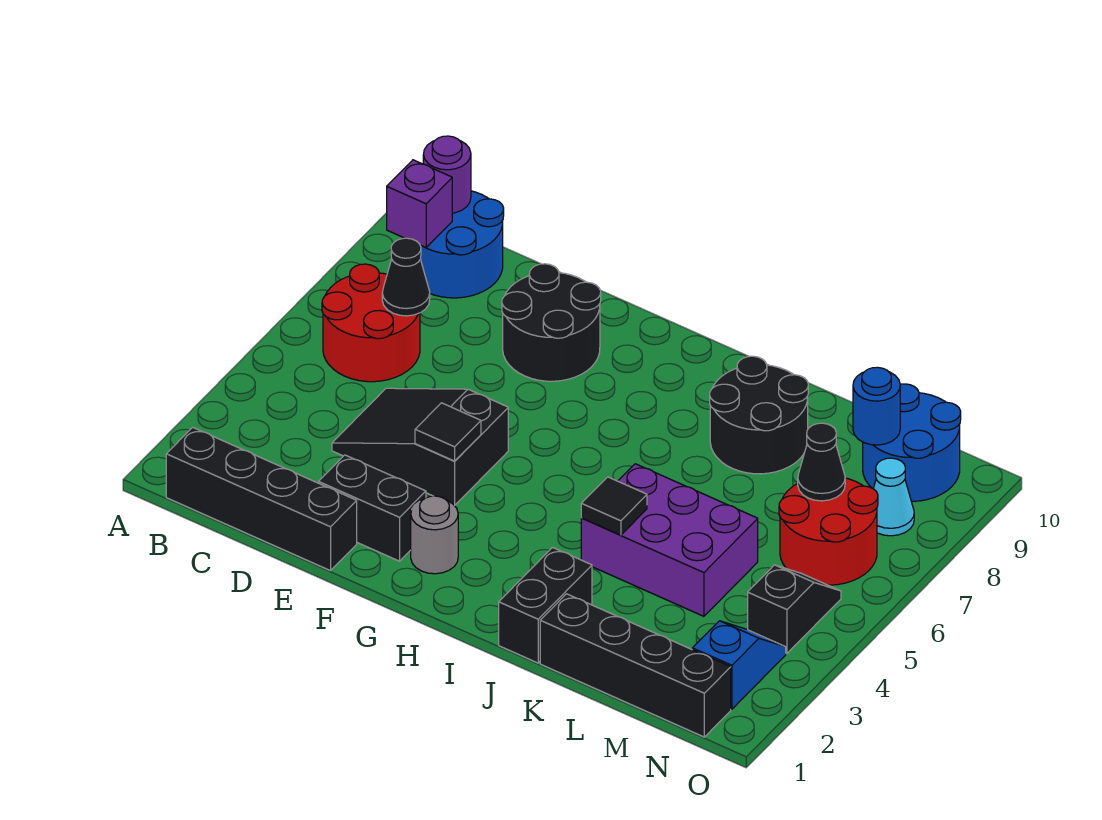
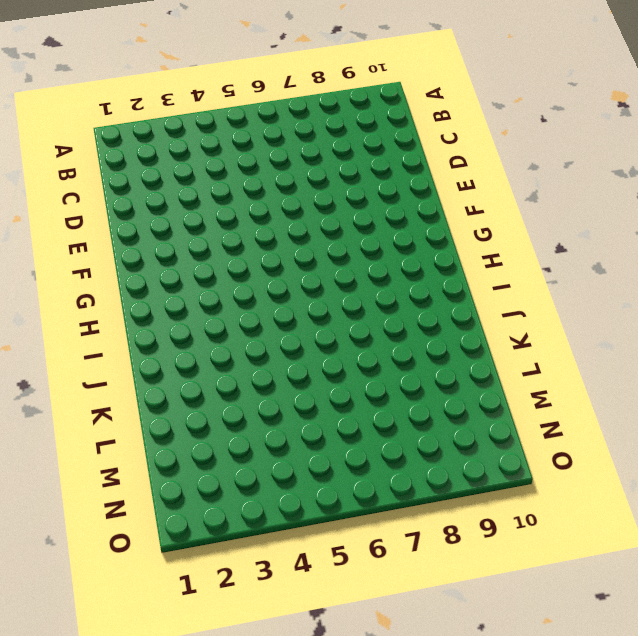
none -> black 1x4 brick [166,427,357,571]
none -> red 2x2 round brick [322,264,420,382]
none -> blue 2x2 round brick [420,191,504,298]

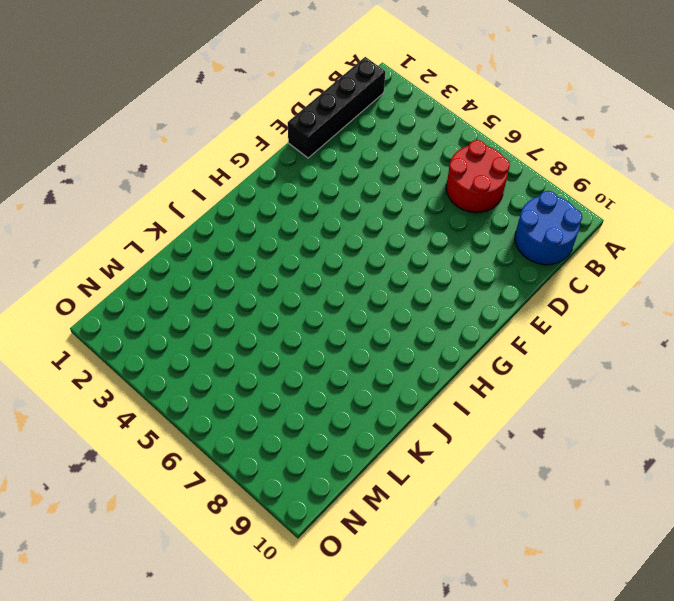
none -> black 2x3 slope [332,388,508,506]
none -> black 1x2 brick [319,455,426,561]
none -> black 2x2 round brick [502,264,601,381]

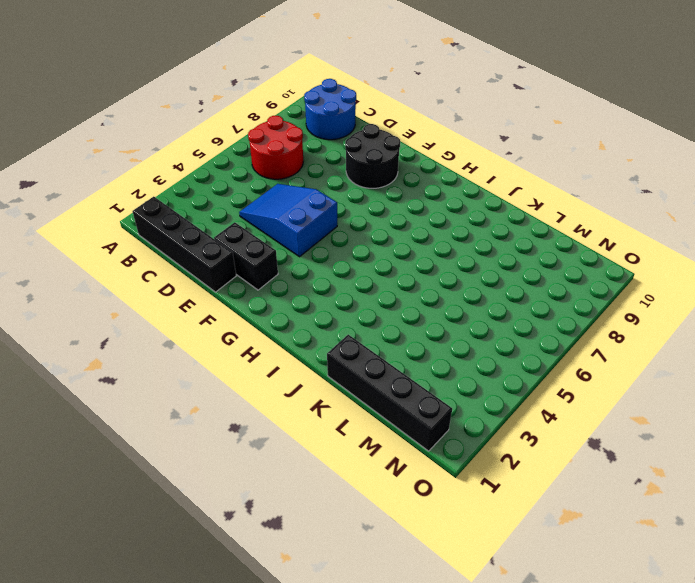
blue 2x3 slope [239,184,337,257] -> black 2x3 slope [332,388,508,506]
none -> grey 1x1 round brick [411,496,458,574]
none -> black 1x2 brick [499,547,592,663]
none -> purple 2x3 brick [581,464,758,616]

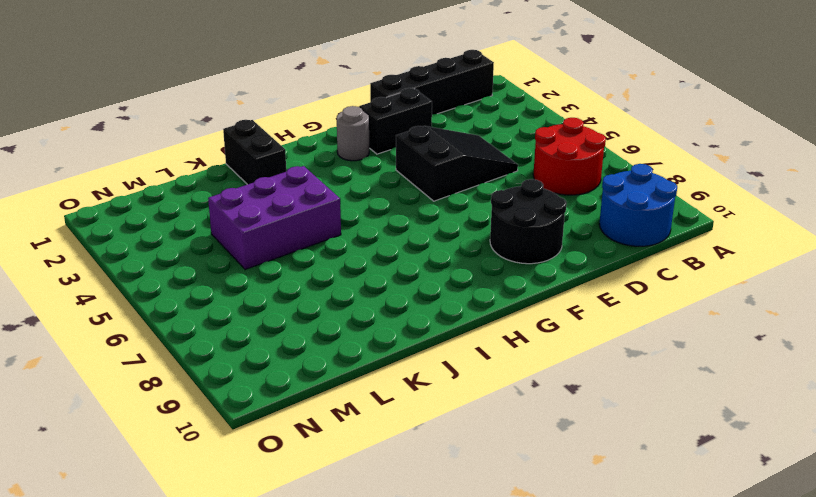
none -> black 2x2 round brick [710,356,808,474]
none -> black 1x4 brick [540,594,731,737]
none -> red 2x2 round brick [779,478,878,585]

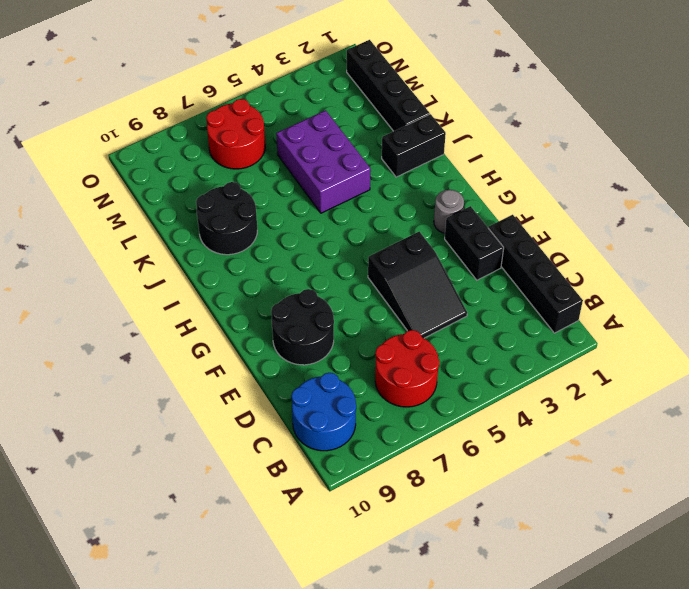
none -> blue 2x2 round brick [863,384,961,501]
none -> blue 1x2 slope [692,621,786,709]
none -> black 1x2 slope [748,565,841,653]

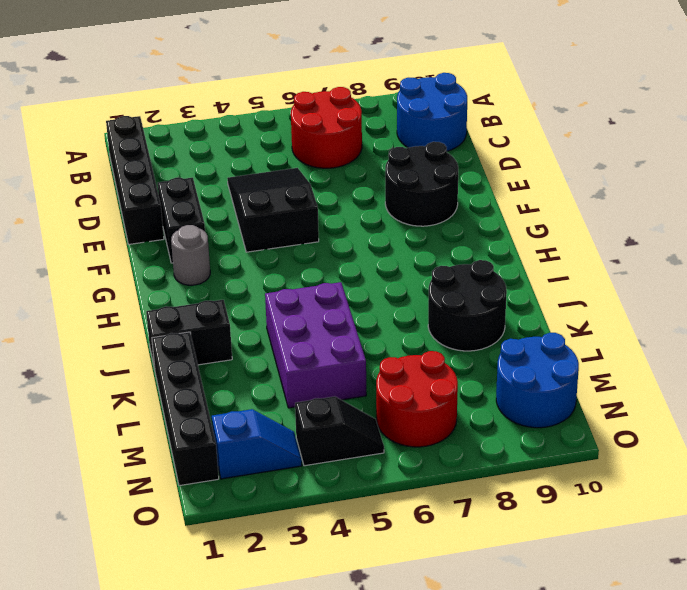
none -> cyan 1x1 cone [873,458,914,536]
none -> purple 1x1 brick [387,160,452,248]
none -> purple 1x1 round brick [423,136,471,213]

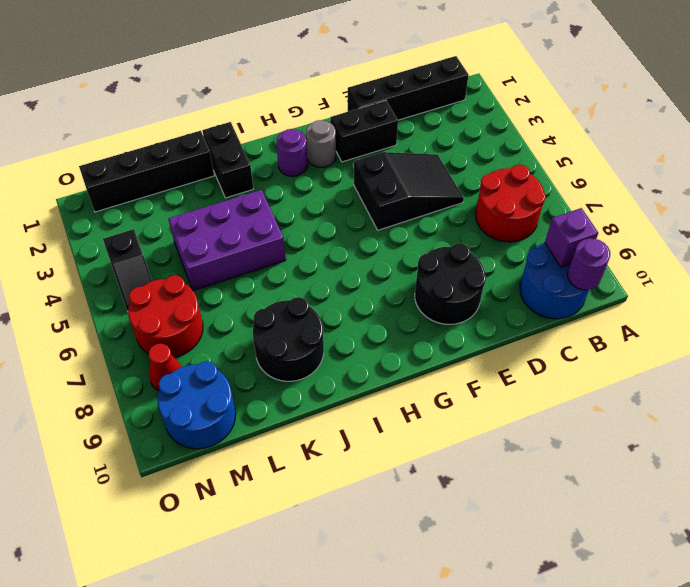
purple 1x1 round brick [276,129,308,176] -> none
red 1x1 cone [149,344,181,391] -> cyan 1x1 cone [873,458,914,536]
none -> blue 1x2 slope [692,621,786,709]
none -> black 1x1 cone [382,238,430,316]
none -> black 1x1 tile [415,403,481,461]

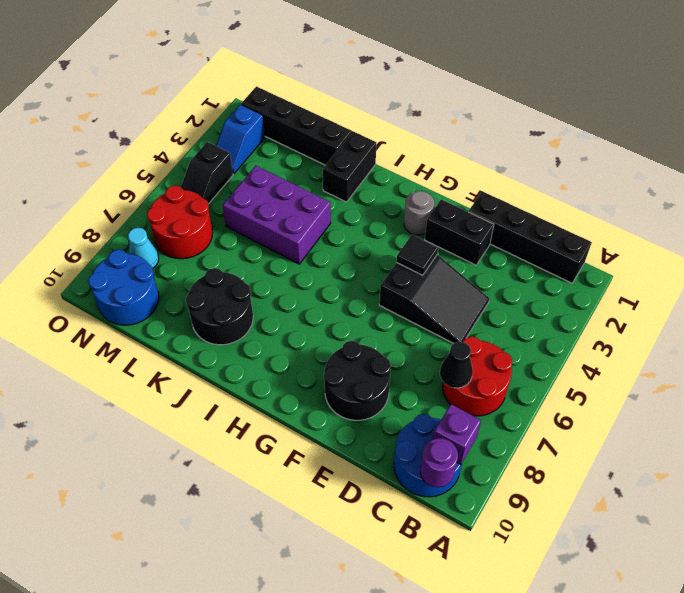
none -> black 1x1 tile [581,477,647,535]
none -> black 1x1 cone [798,423,845,501]
none -> blue 1x1 round brick [853,367,900,445]

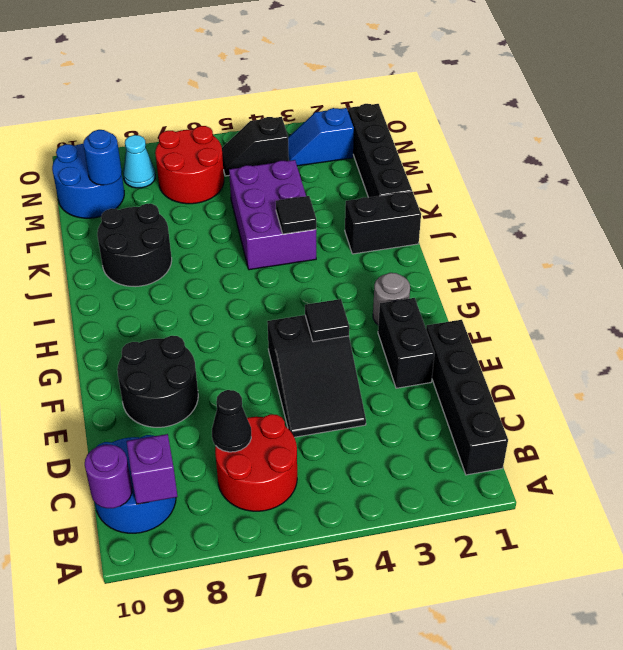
none -> black 1x1 cone [798,423,845,501]

